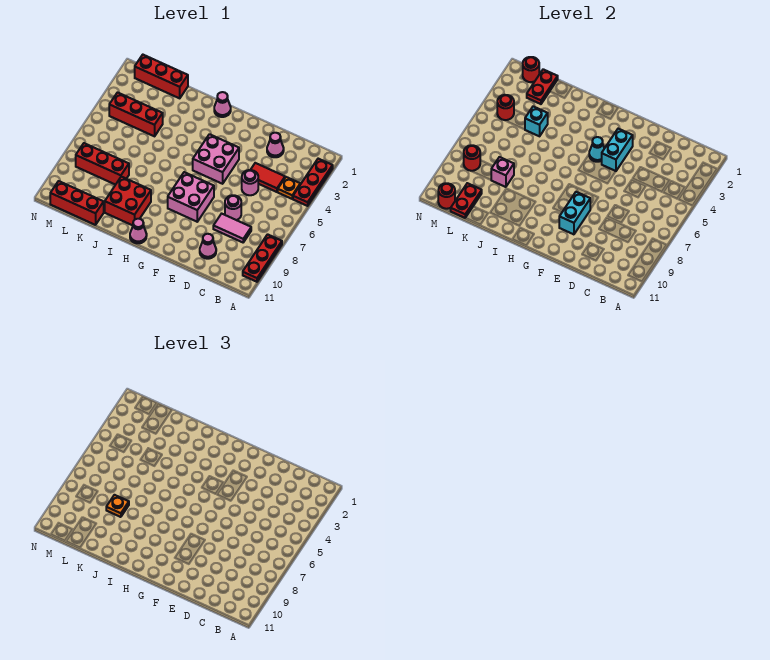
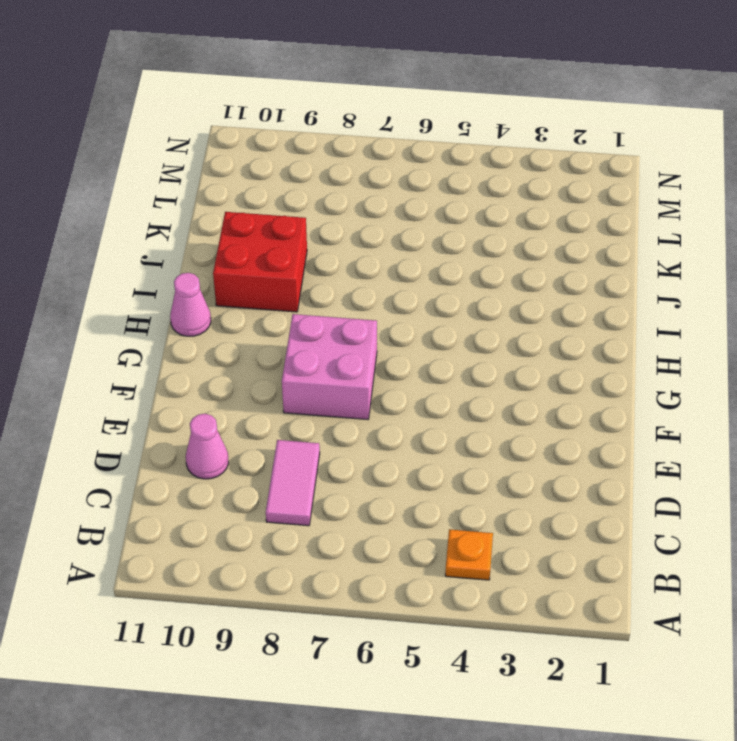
none -> red 1x3 plate [293,159,333,206]
none -> red 1x3 plate [243,234,282,282]
none -> red 1x2 tile [251,163,285,192]
none -> pink 1x1 cone [267,133,284,157]

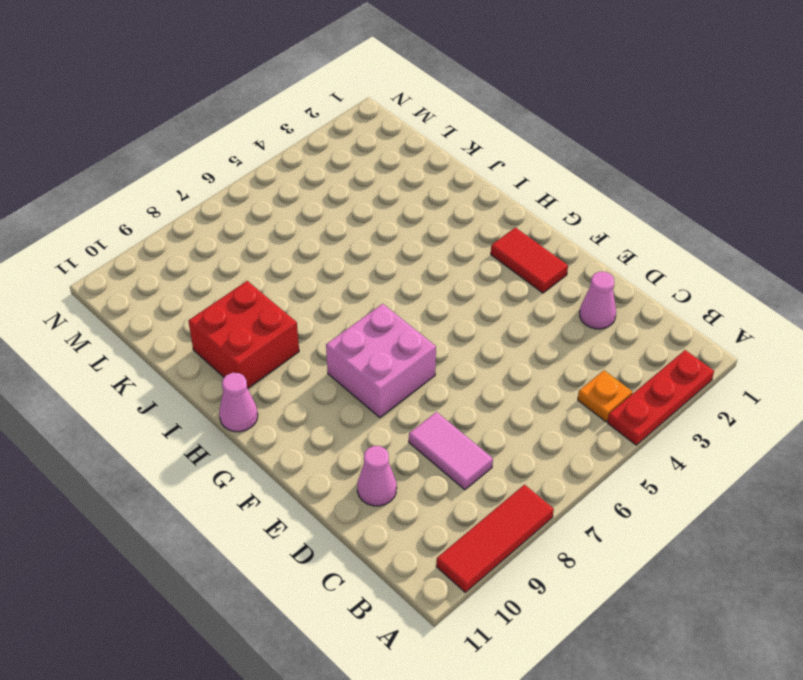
red 1x3 tile [436,485,554,592] -> red 1x3 plate [243,234,282,282]
red 1x2 tile [491,228,568,293] -> red 1x2 tile moved to [251,163,285,192]
none -> pink 1x1 round brick [242,170,258,195]
none -> pink 1x1 round brick [225,195,241,220]
none -> pink 2x2 brick [193,134,239,184]
none -> pink 1x1 cone [214,92,231,117]

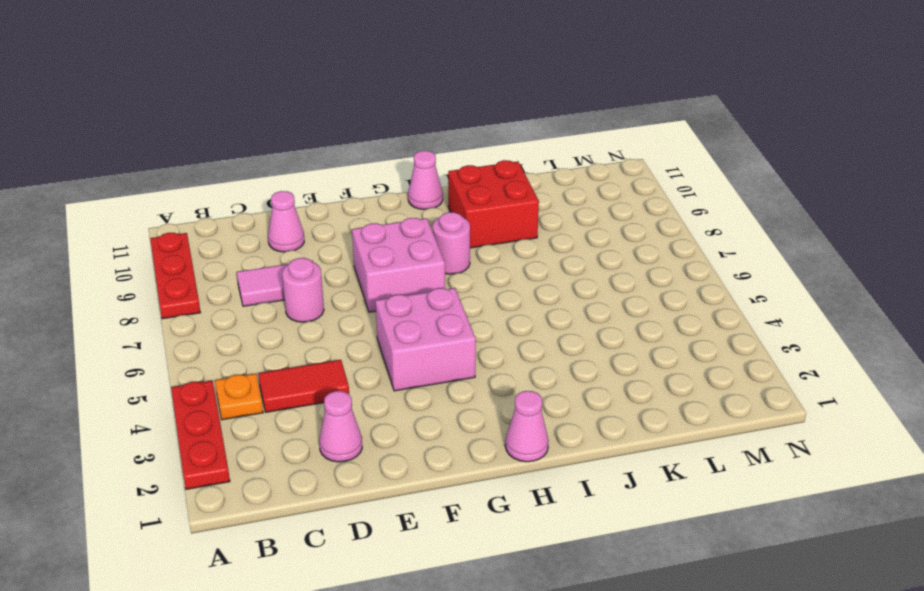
pink 1x1 round brick [433,212,470,274] -> pink 1x1 round brick moved to [242,170,258,195]
none -> red 1x3 brick [135,55,188,98]
none -> red 1x3 brick [109,93,163,136]
none -> red 1x3 brick [76,143,129,185]
none -> red 1x3 brick [50,181,104,225]

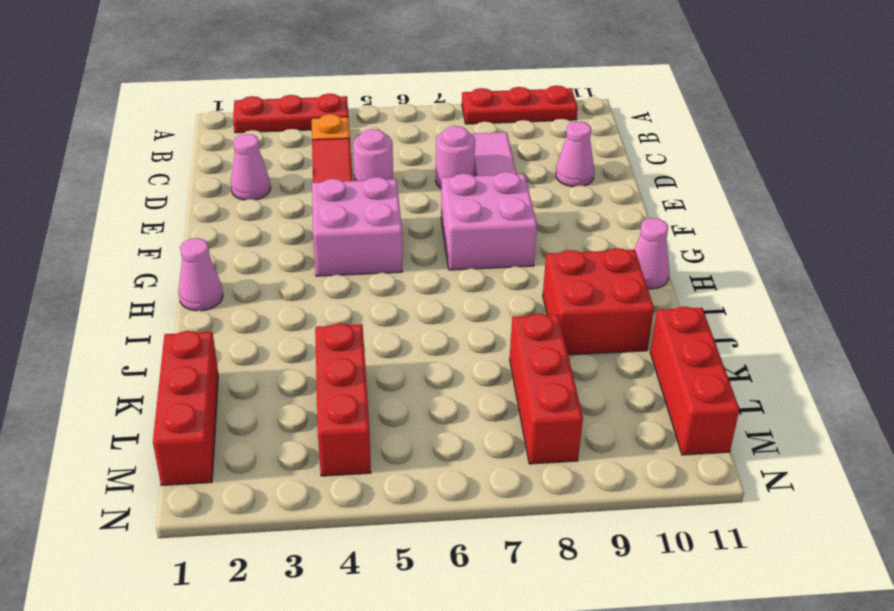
none -> cyan 1x2 brick [602,129,633,171]
none -> cyan 1x2 brick [559,192,590,234]
none -> cyan 1x1 cone [589,137,604,162]
none -> cyan 1x1 brick [525,106,548,136]

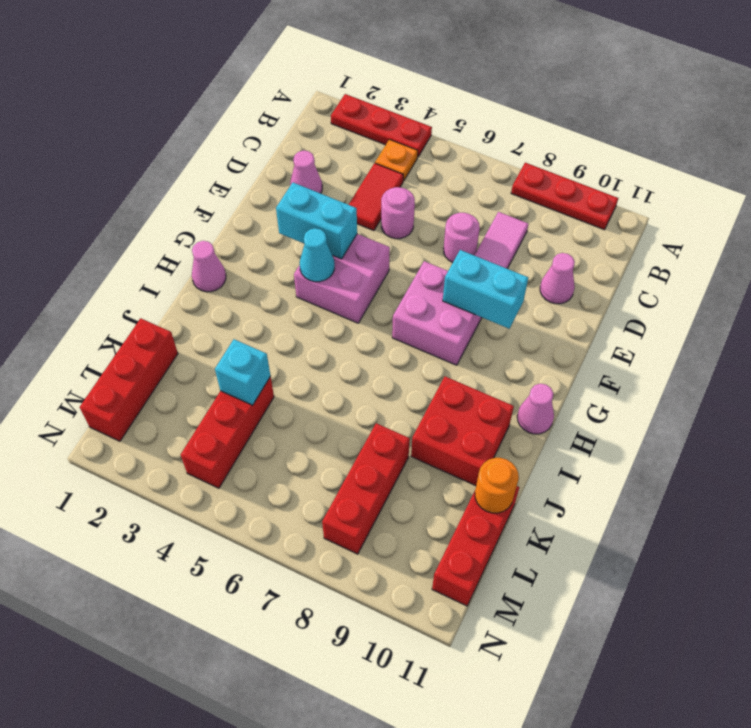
orange 1x1 round brick [475,458,519,513] -> none
none -> pink 1x1 brick [491,157,514,187]
none -> red 1x2 plate [527,69,558,104]
none -> red 1x2 plate [451,183,482,218]
none -> red 1x1 round brick [523,57,539,82]

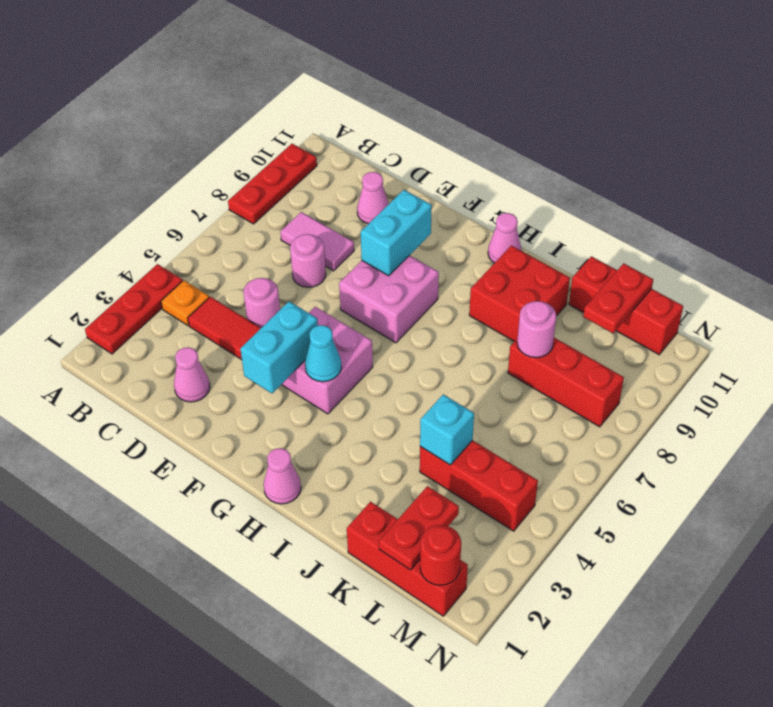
pink 1x1 round brick [517,301,556,358] -> pink 1x1 brick [491,157,514,187]
none -> red 1x1 round brick [497,95,514,120]
none -> red 1x1 round brick [464,145,480,171]
none -> red 1x1 round brick [438,183,455,209]
none -> orange 1x1 plate [106,495,129,517]

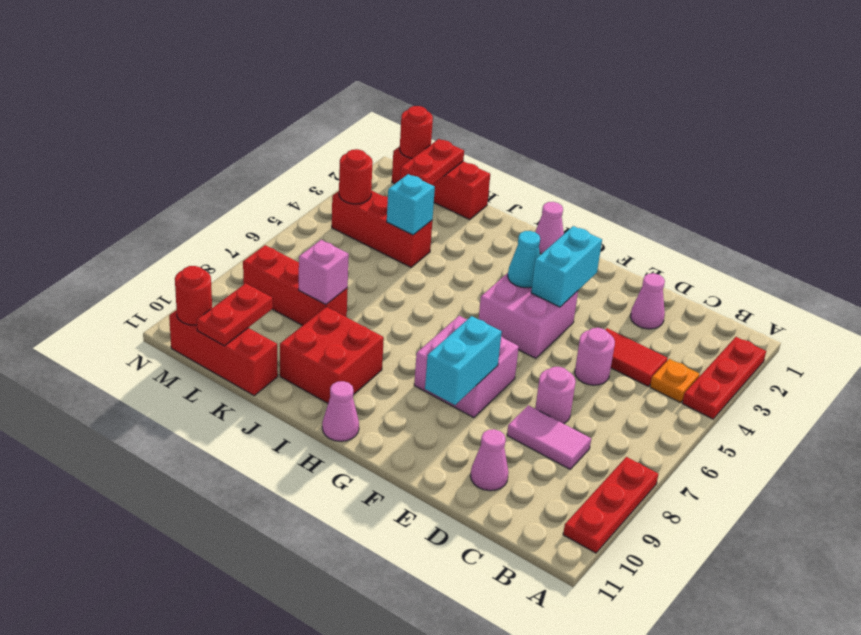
none -> red 1x1 round brick [464,145,480,171]
none -> orange 1x1 plate [106,495,129,517]

